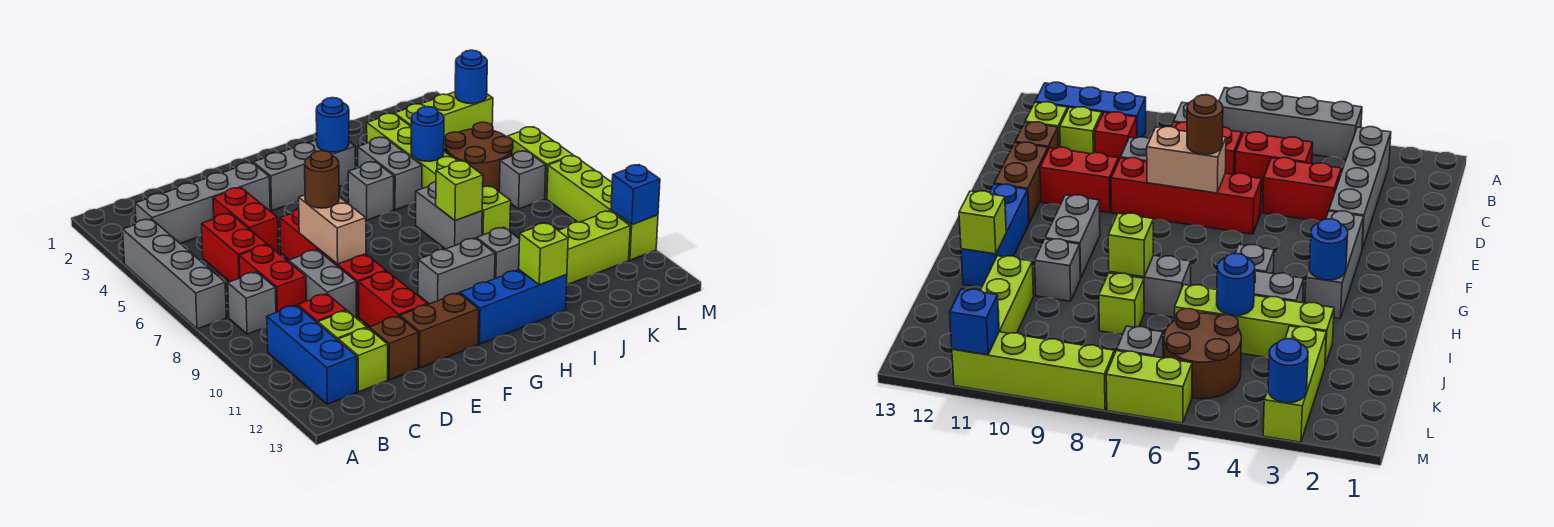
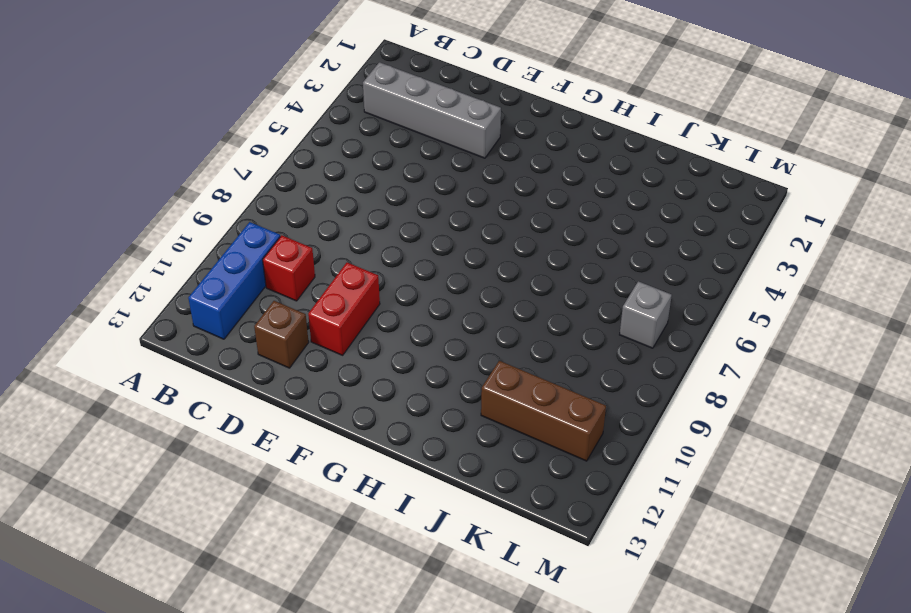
brown 1x3 brick [481,361,606,461] -> lime 1x3 brick [558,211,630,285]
none -> grey 1x4 brick [123,219,226,329]
none -> grey 1x1 brick [228,272,276,334]
none -> red 1x2 brick [202,213,267,282]
none -> red 1x2 brick [239,245,306,313]

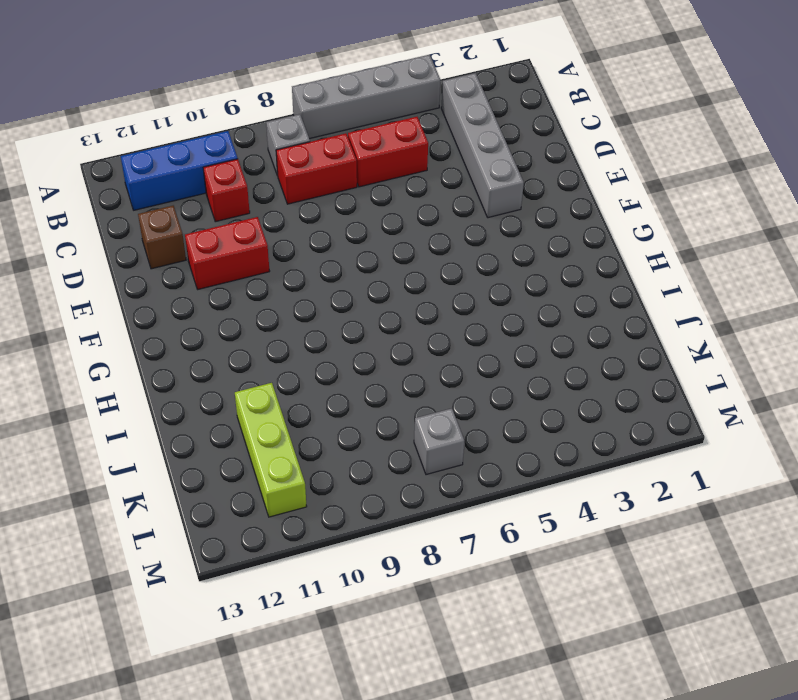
none -> lime 1x1 brick [318,311,367,340]
none -> lime 1x1 brick [338,328,388,392]
none -> red 1x2 brick [213,188,278,253]
none -> grey 1x2 brick [289,250,356,317]

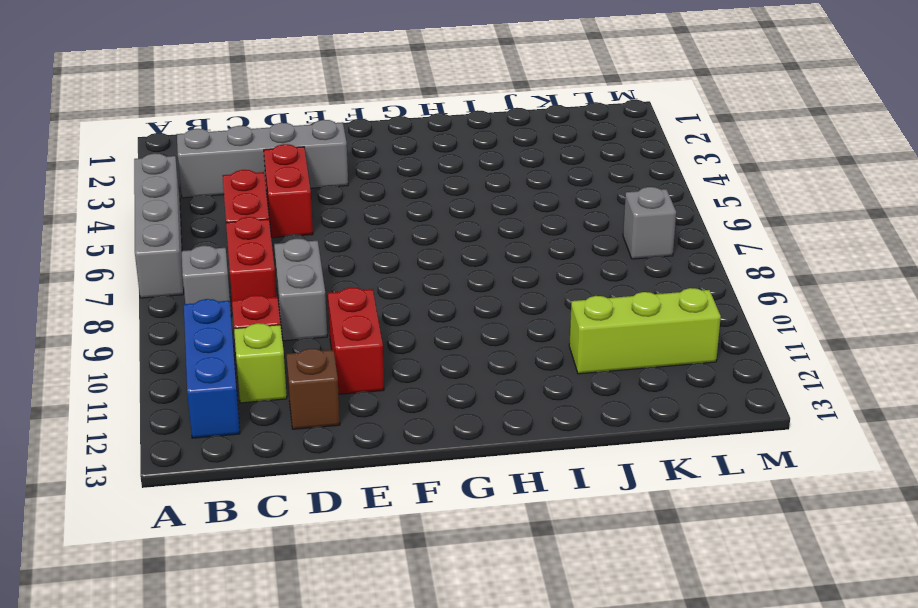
none -> lime 1x1 brick [338,328,388,392]
none -> red 1x4 brick [280,209,386,316]
none -> brown 1x2 brick [400,293,479,368]
none -> grey 1x3 brick [253,140,356,210]

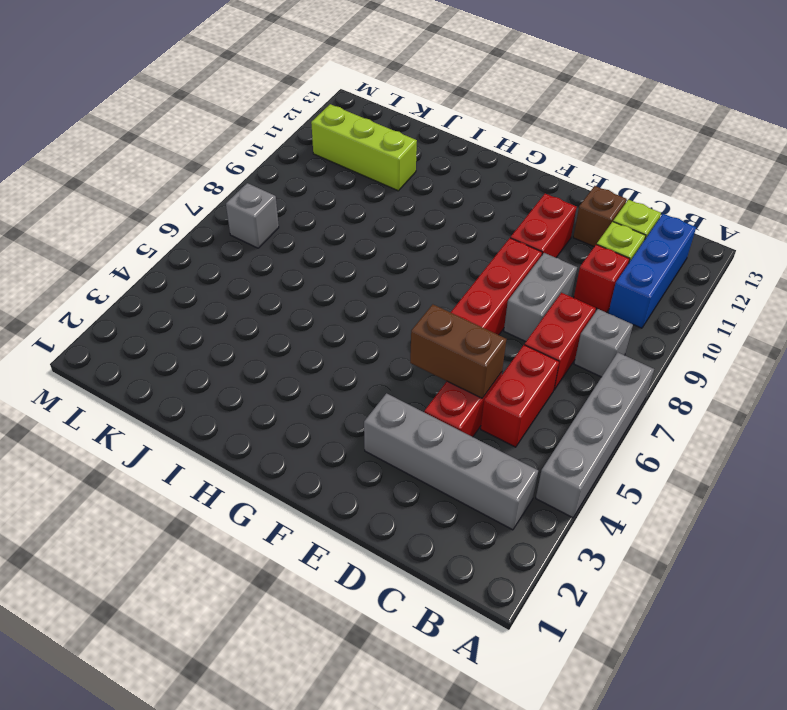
brown 1x2 brick [410,304,507,398] -> brown 1x2 brick moved to [400,293,479,368]
none -> grey 1x3 brick [253,140,356,210]
none -> grey 1x2 brick [418,238,495,304]
none -> blue 1x3 brick [460,270,567,344]
none -> grey 1x1 brick [348,162,394,220]

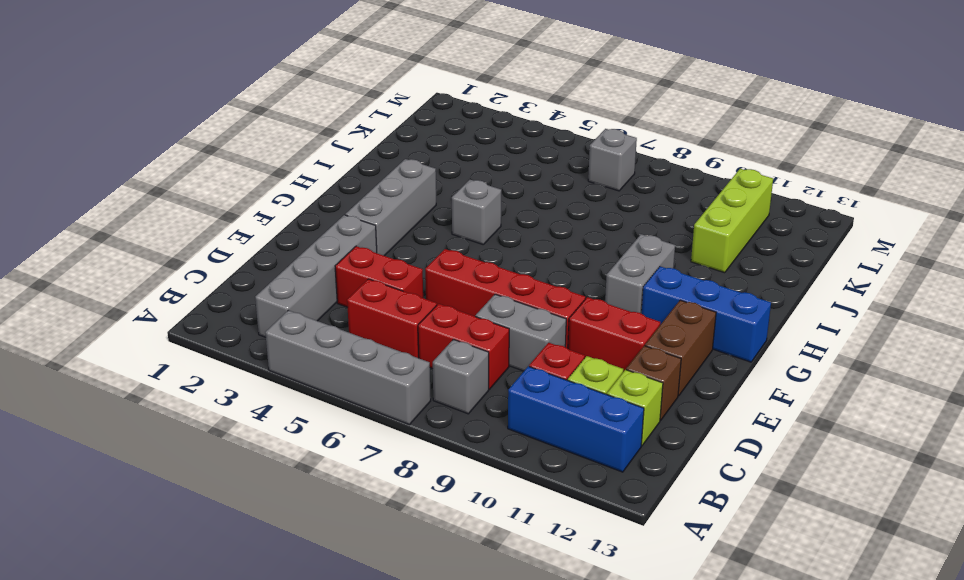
blue 1x3 brick [642,266,771,362] -> blue 1x3 brick turned to [460,270,567,344]
none -> grey 1x2 brick [358,137,422,210]
none -> grey 1x2 brick [416,182,482,249]
none -> grey 1x1 brick [477,227,520,279]
none -> lime 1x4 brick [367,113,457,189]

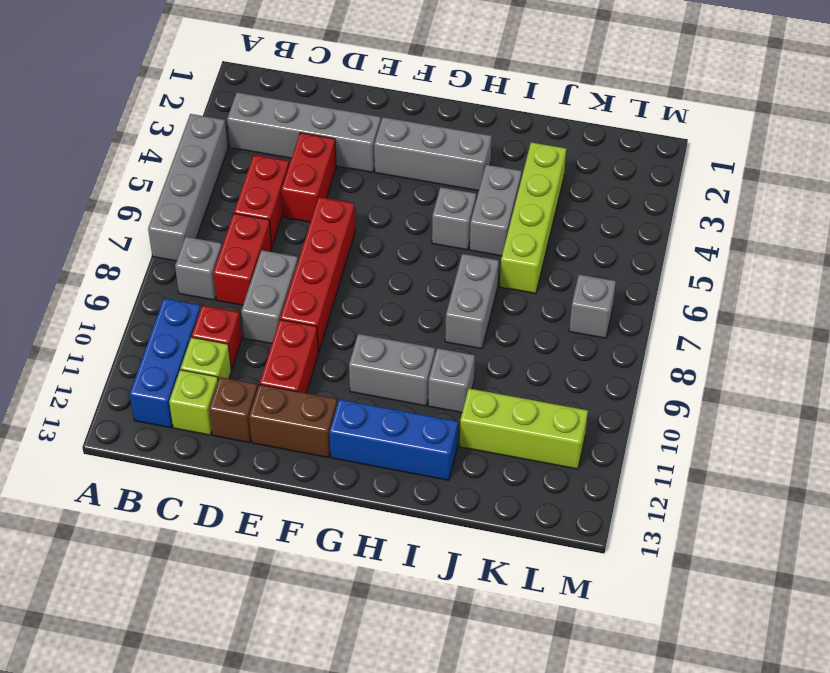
none -> lime 1x1 brick [482,186,511,235]
none -> lime 1x3 brick [394,92,493,149]
none -> brown 2x2 round brick [445,122,513,191]
none -> lime 1x2 brick [508,127,573,199]

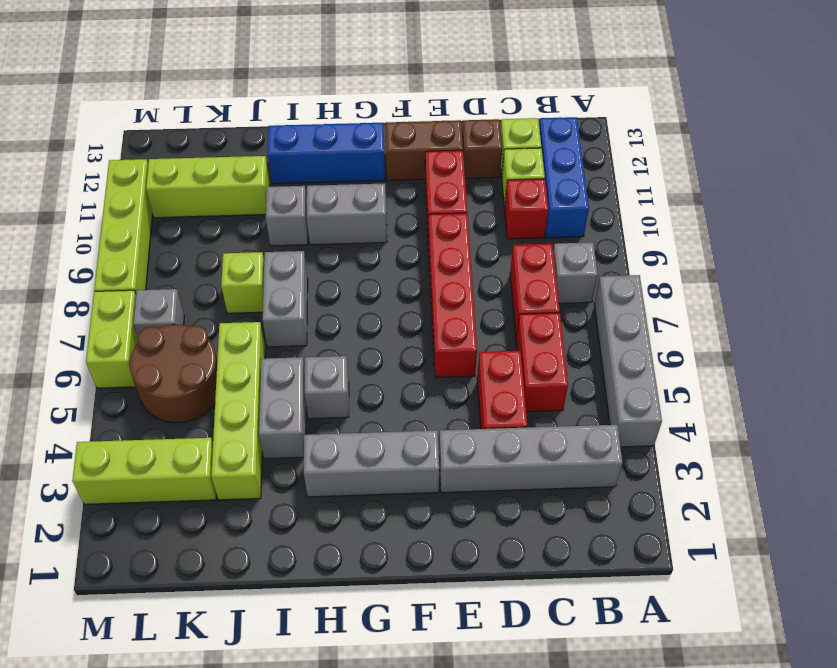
none -> grey 1x2 brick [289,250,356,317]
none -> tan 1x2 brick [299,195,366,264]
none -> blue 1x1 round brick [316,98,349,152]
none -> lime 1x1 brick [436,161,483,220]

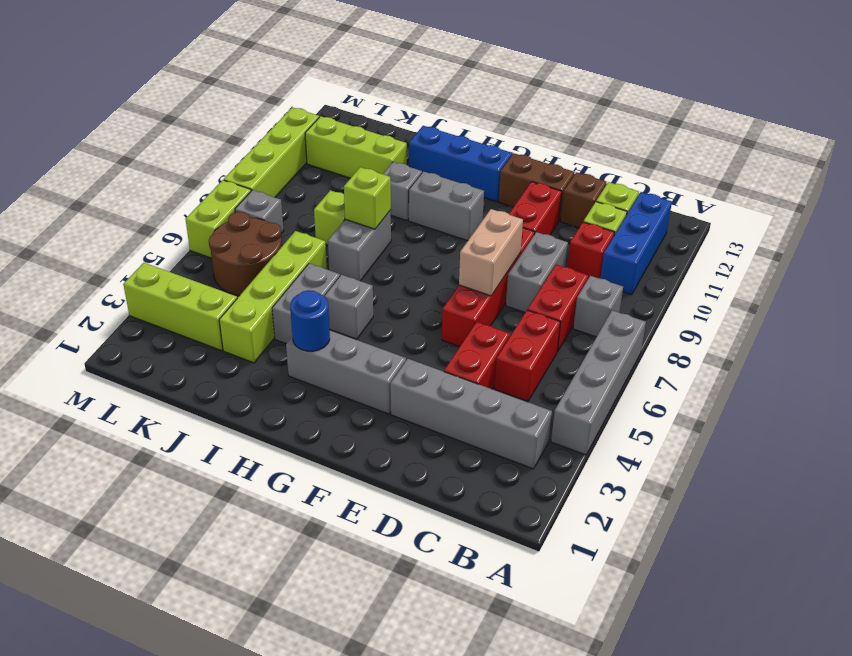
none -> lime 1x1 brick [519,223,568,285]
none -> blue 1x1 round brick [411,107,444,161]
none -> blue 1x1 round brick [455,50,487,104]
none -> blue 1x1 brick [611,165,660,225]

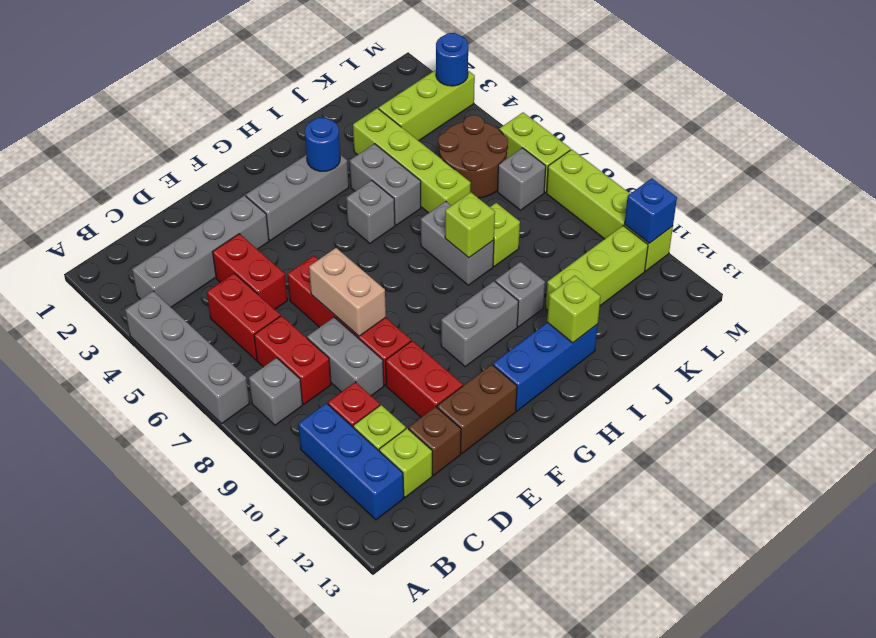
none -> blue 1x1 round brick [411,107,444,161]
none -> brown 1x1 round brick [305,151,339,208]

